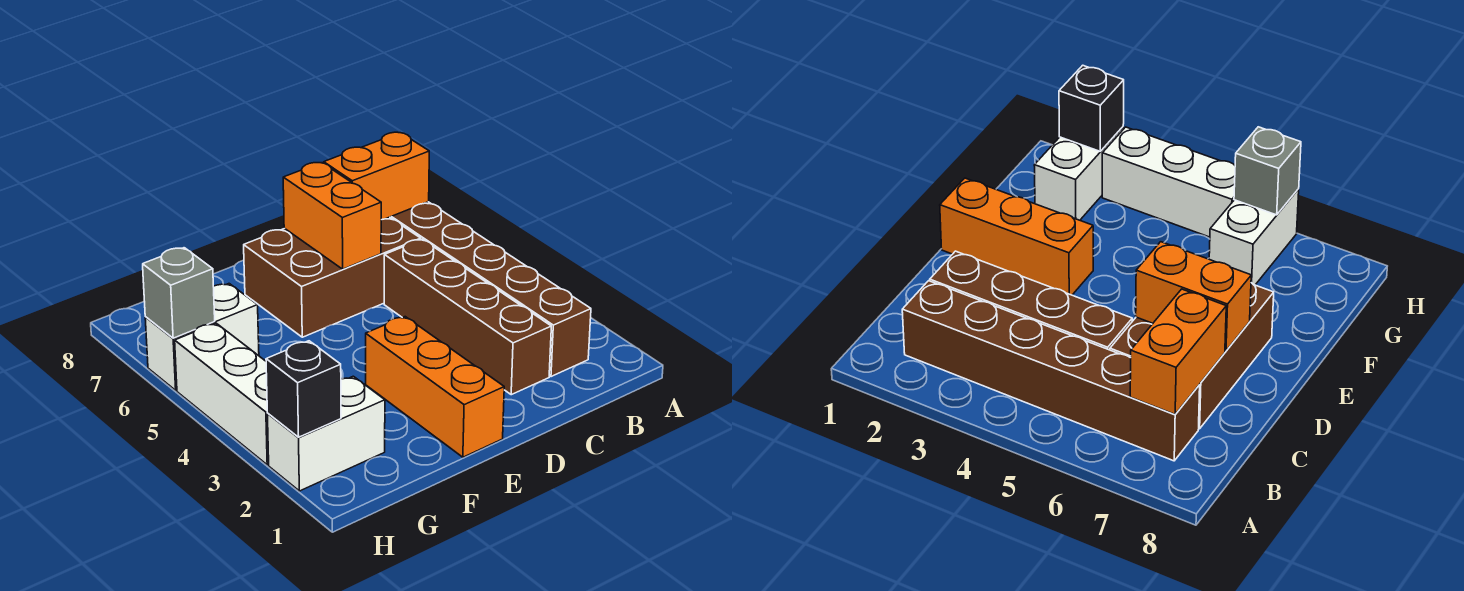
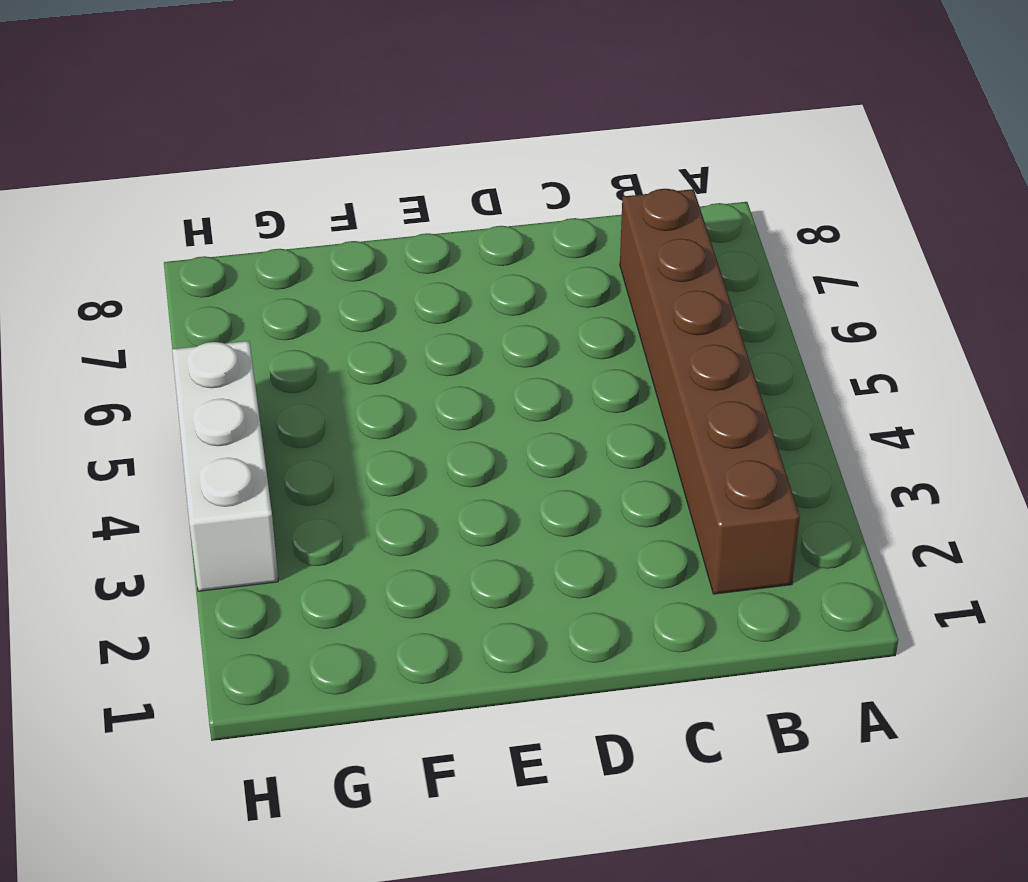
none -> brown 1x4 brick [384,239,551,395]
none -> brown 2x3 brick [244,217,421,337]

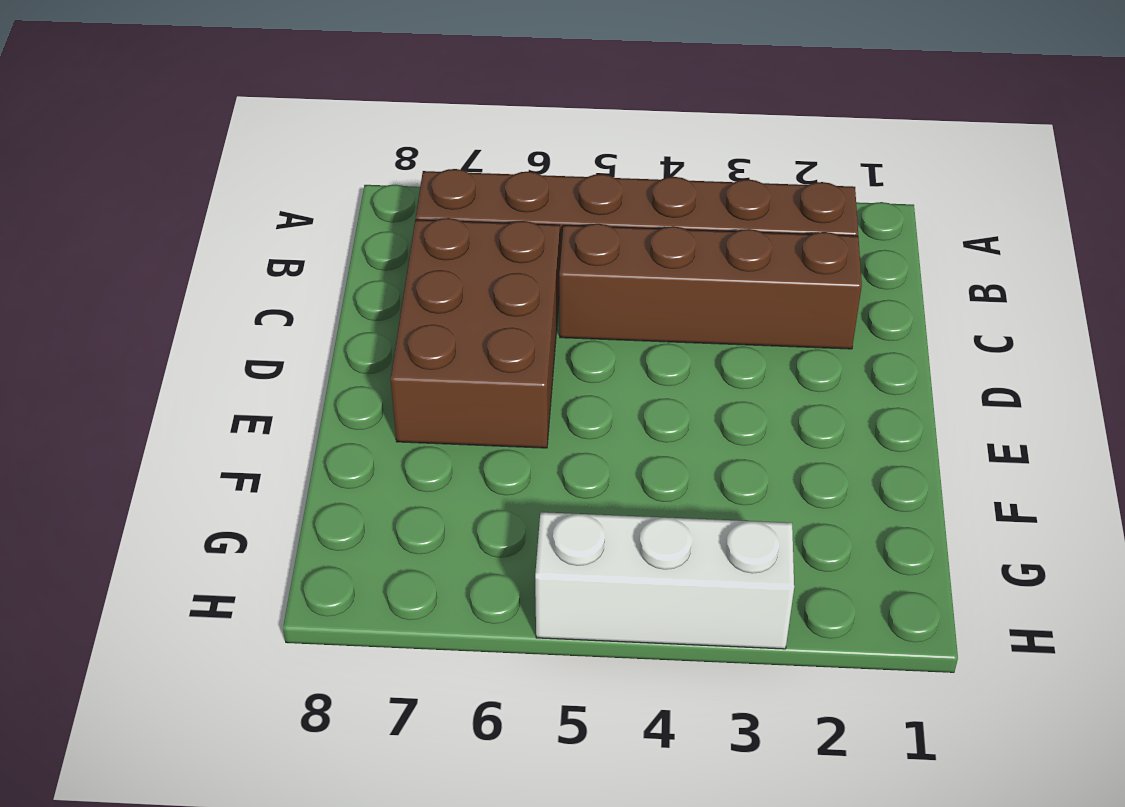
none -> orange 1x3 brick [366,317,504,457]
none -> white 1x2 brick [268,376,385,491]

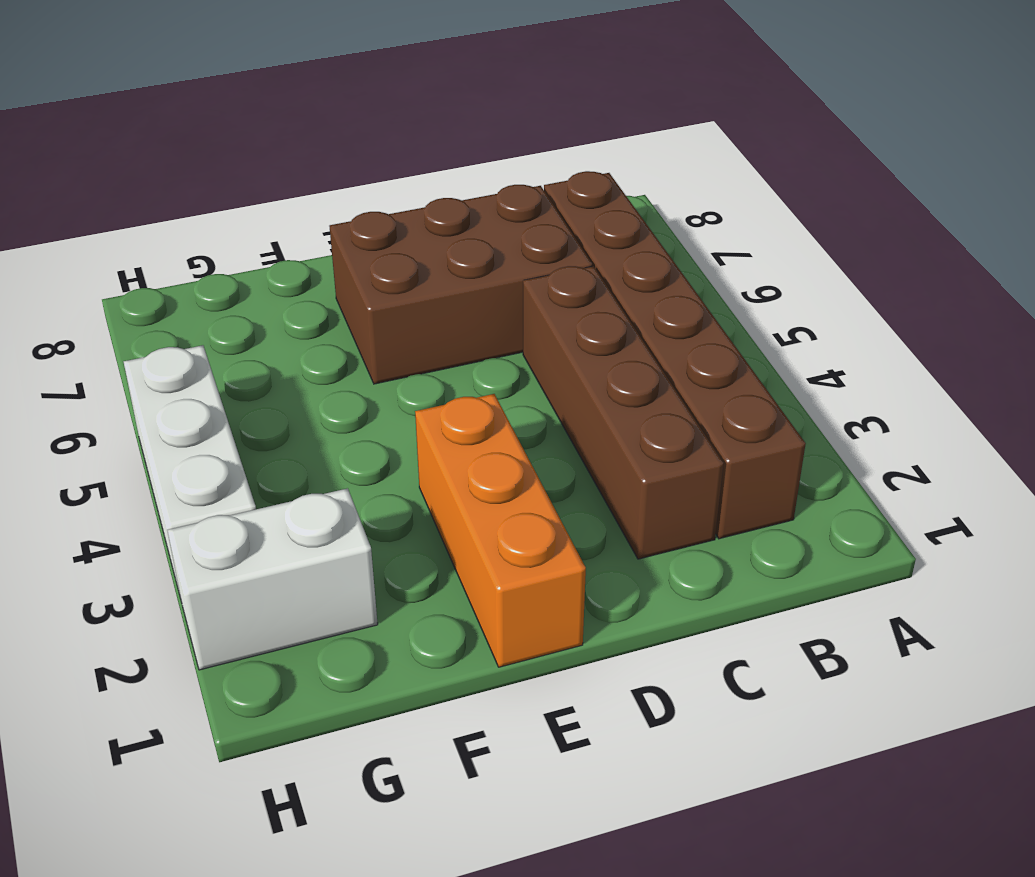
none -> white 1x2 brick [145,284,259,390]
none -> orange 1x2 brick [324,132,429,220]

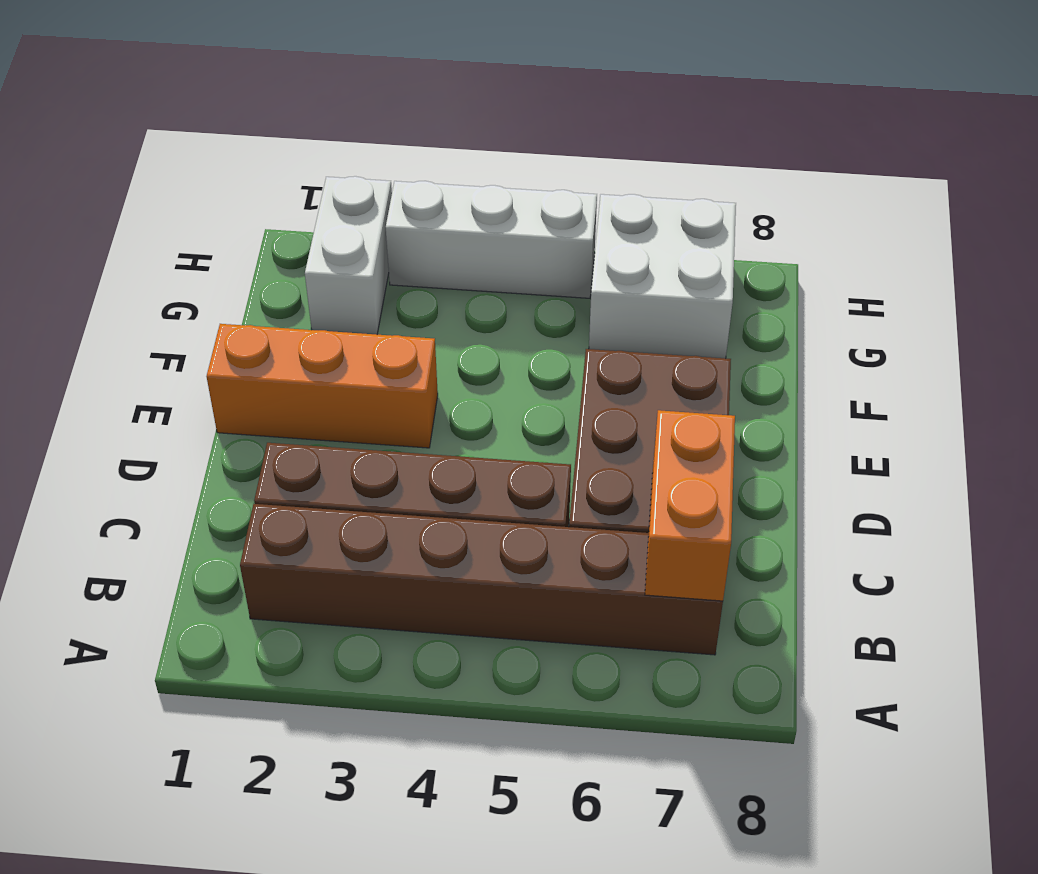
white 2x2 brick [589,194,736,358] -> white 1x2 brick [145,284,259,390]
none -> orange 1x2 brick [283,163,381,269]
none -> black 1x1 brick [266,341,341,437]

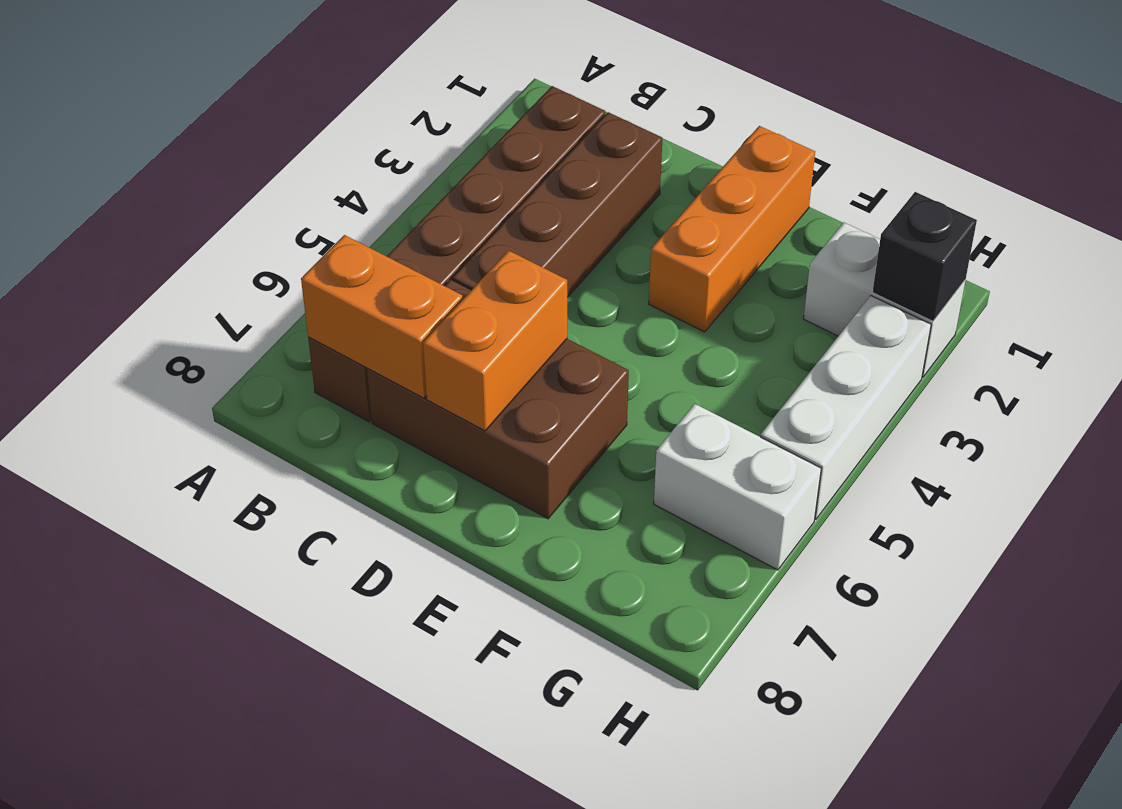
none -> grey 1x1 brick [143,248,215,338]

